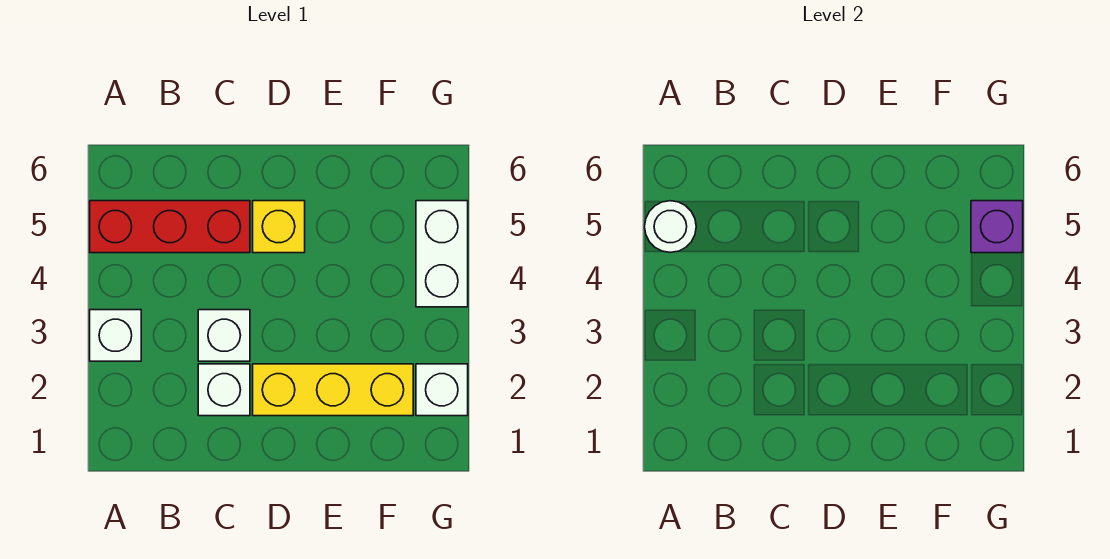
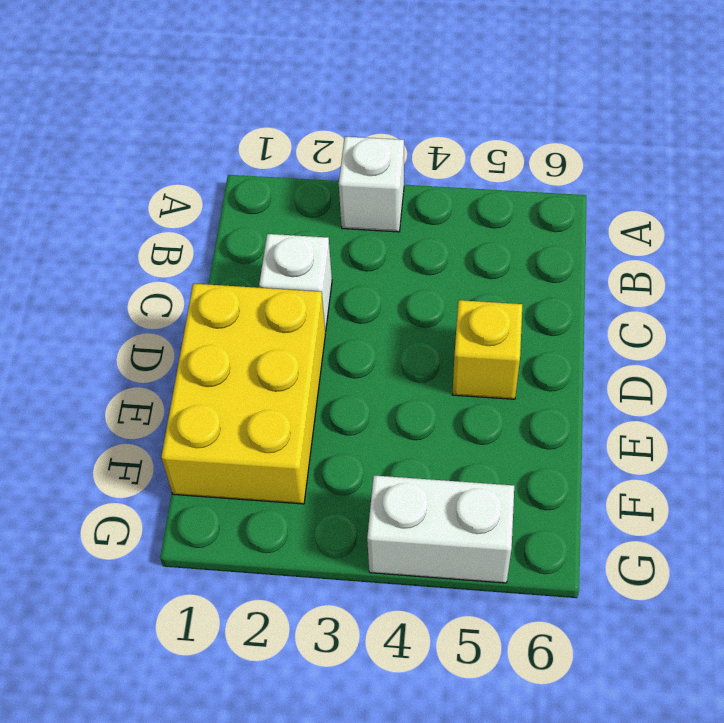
yellow 2x3 brick [161,284,325,504] -> yellow 1x3 brick [253,364,413,416]
none -> red 1x3 brick [90,201,250,253]
none -> white 1x1 brick [198,310,250,361]

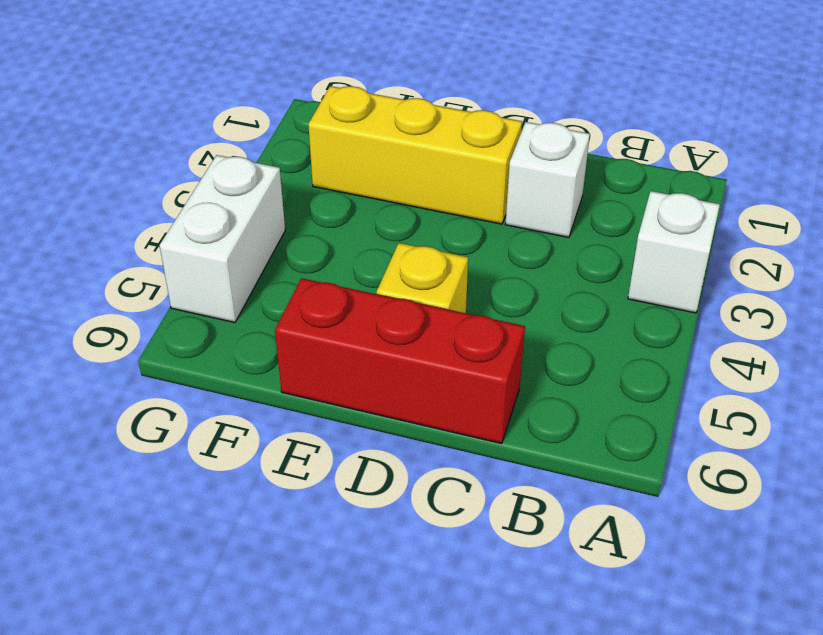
red 1x3 brick [275,278,525,444] -> red 1x3 brick moved to [90,201,250,253]
none -> white 1x1 brick [198,310,250,361]
none -> white 1x1 brick [416,364,468,416]

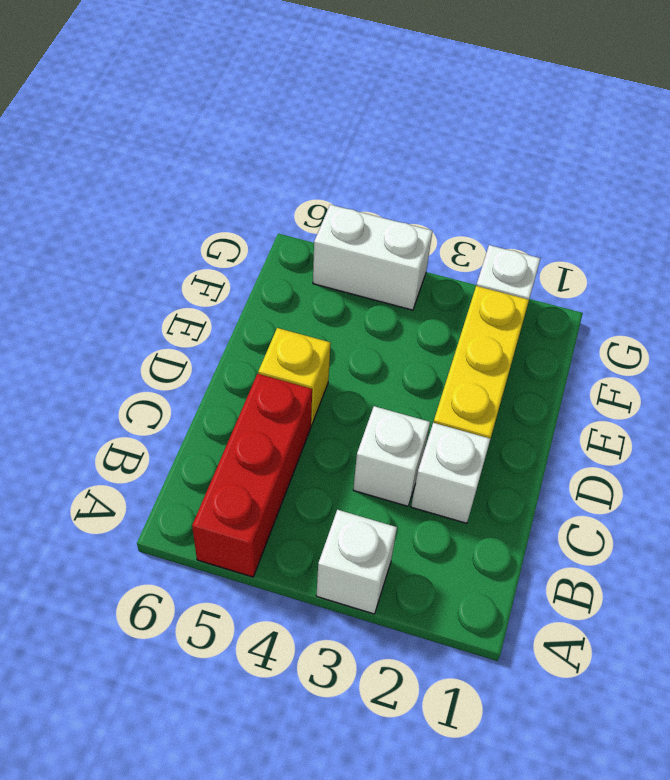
none -> white 1x1 round brick [645,201,696,252]
none -> purple 1x1 brick [971,201,1023,253]

